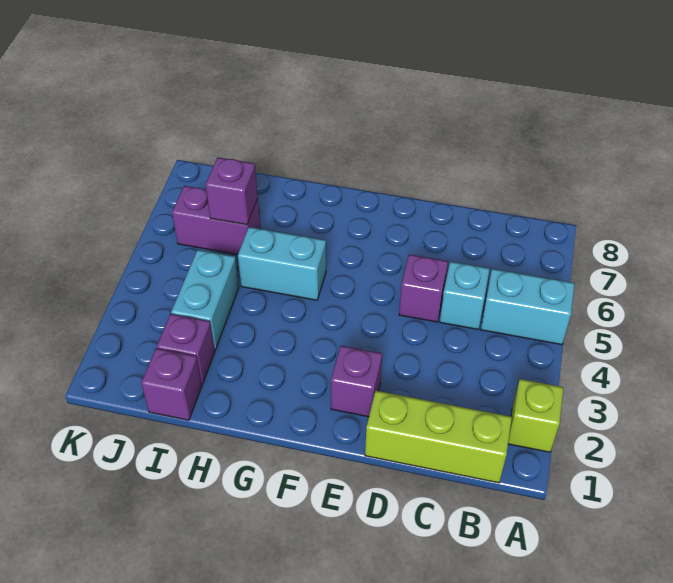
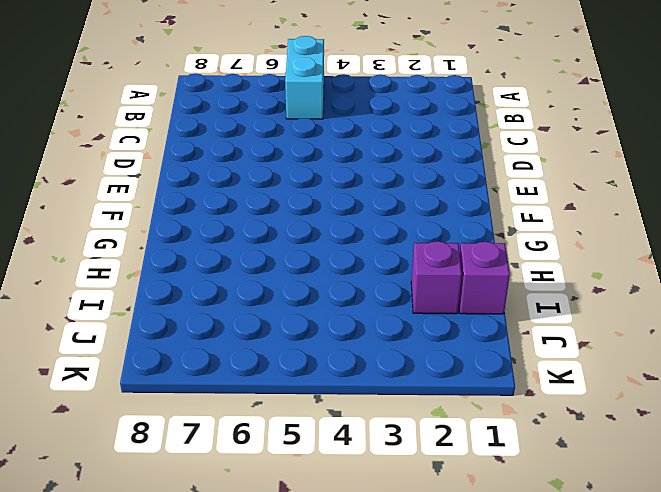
none -> lime 1x1 brick [508,379,563,452]
none -> lime 1x3 brick [365,391,512,483]
none -> cyan 1x1 brick [440,262,490,330]

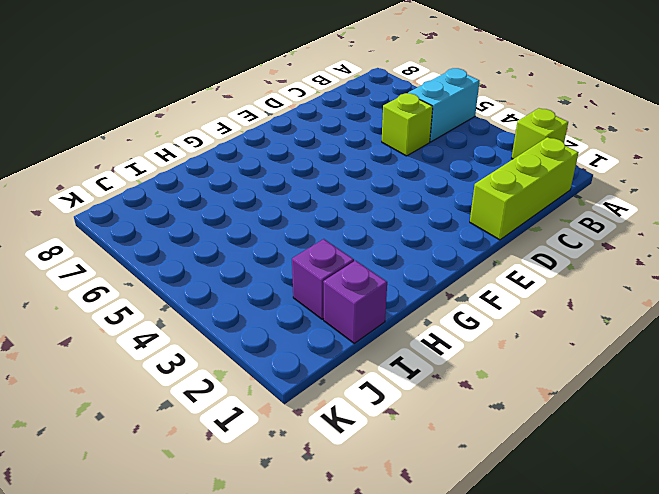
lime 1x1 brick [382,93,433,156] -> cyan 1x1 brick [440,262,490,330]
none -> purple 1x1 brick [399,255,448,322]
none -> purple 1x1 brick [331,346,382,417]
none -> cyan 1x2 brick [238,227,326,300]

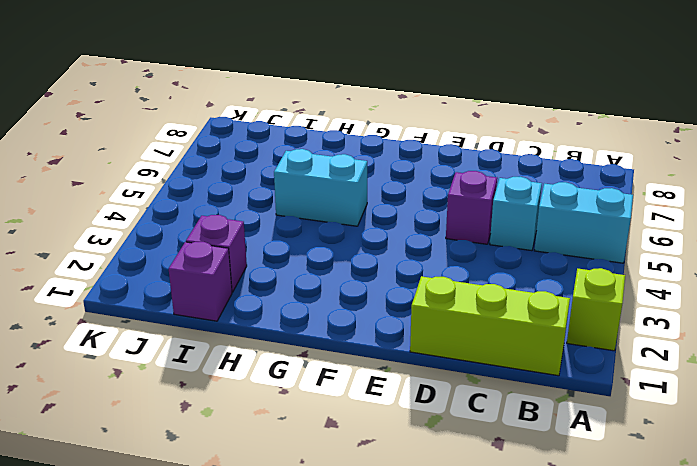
none -> purple 1x1 brick [331,346,382,417]
none -> cyan 1x2 brick [171,250,239,350]
none -> purple 1x2 brick [172,186,261,255]

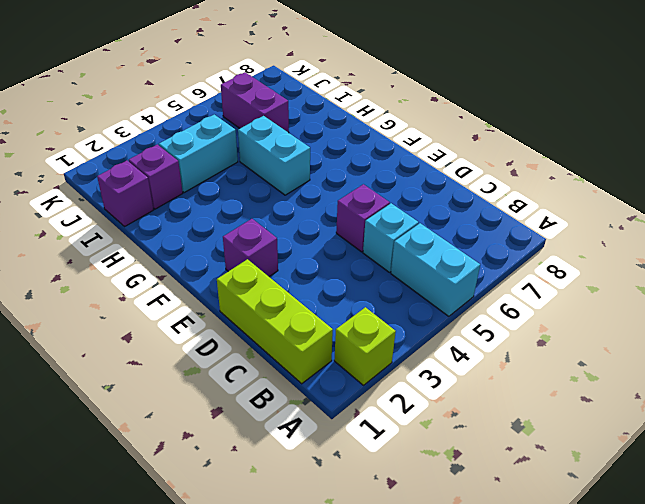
none -> purple 1x1 brick [206,157,258,225]

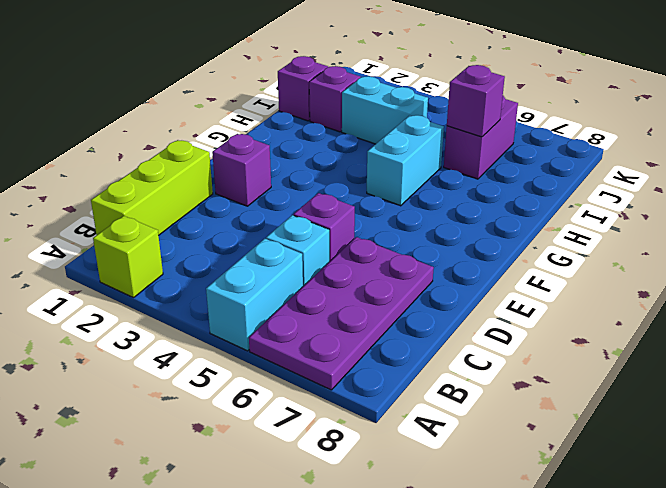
purple 2x4 plate [249,237,434,390] -> none

